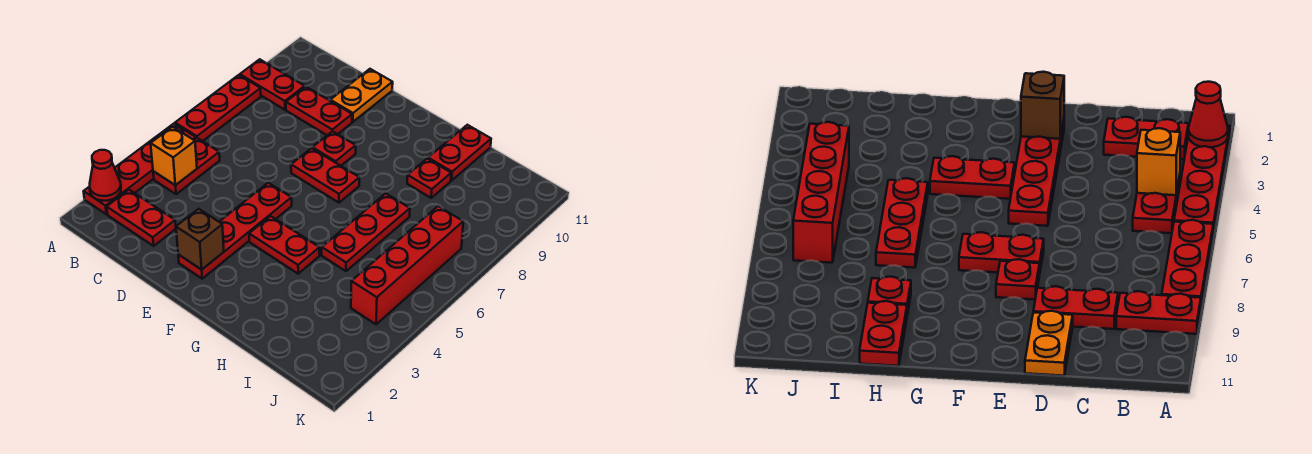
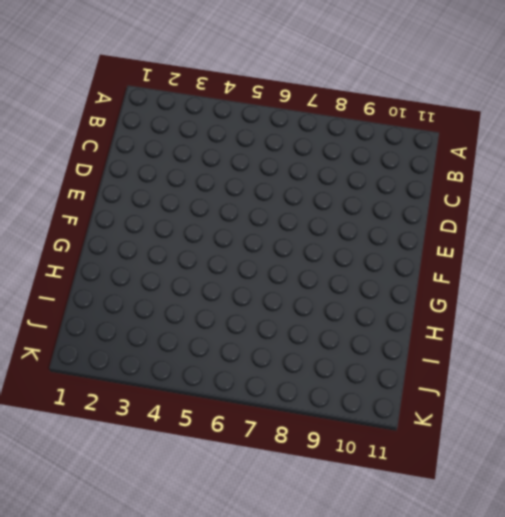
none -> red 1x4 plate [84,124,196,214]
none -> red 1x3 plate [175,75,261,141]
none -> red 1x2 plate [240,59,305,110]

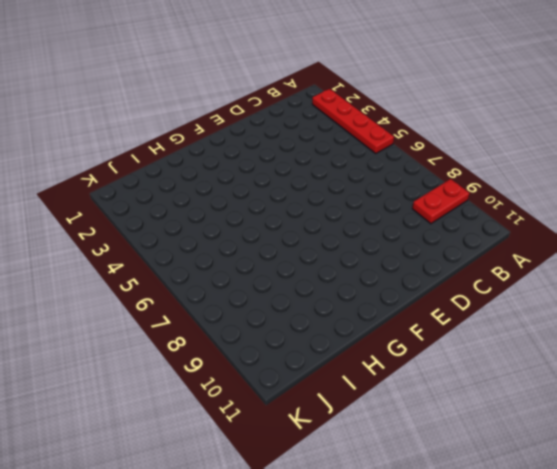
none -> red 1x3 plate [175,75,261,141]
none -> red 1x2 plate [107,190,176,246]
none -> red 1x2 plate [153,138,220,194]

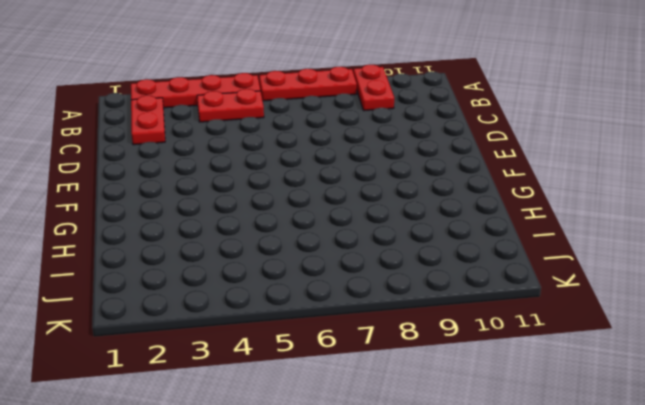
none -> red 1x2 plate [286,87,352,135]
none -> orange 1x2 plate [330,69,393,122]
none -> red 1x4 plate [178,183,292,279]

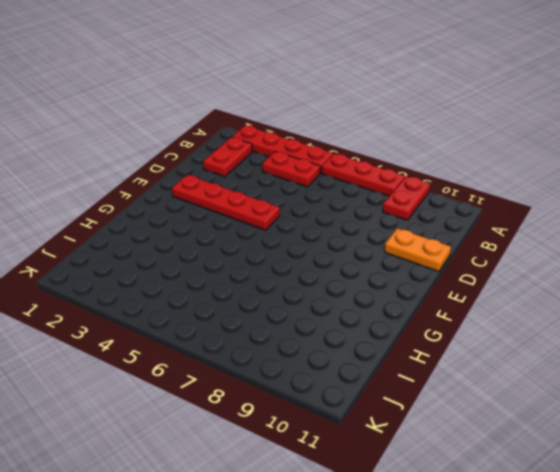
none -> red 1x2 plate [286,87,352,135]
none -> red 1x2 plate [291,148,359,203]
none -> red 1x1 plate [313,131,356,166]

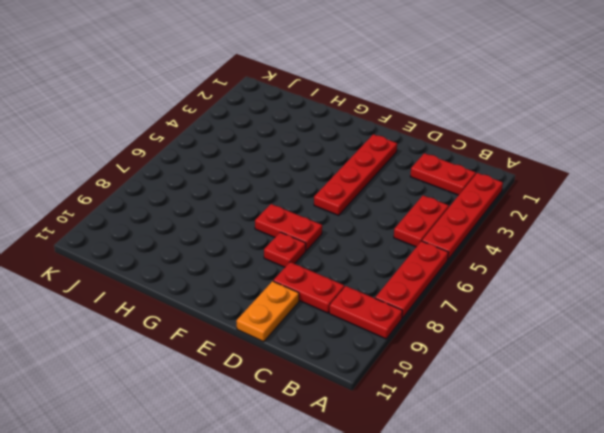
none -> red 1x2 plate [249,216,320,274]
none -> red 1x3 plate [322,193,410,271]
none -> red 1x1 plate [407,159,451,198]

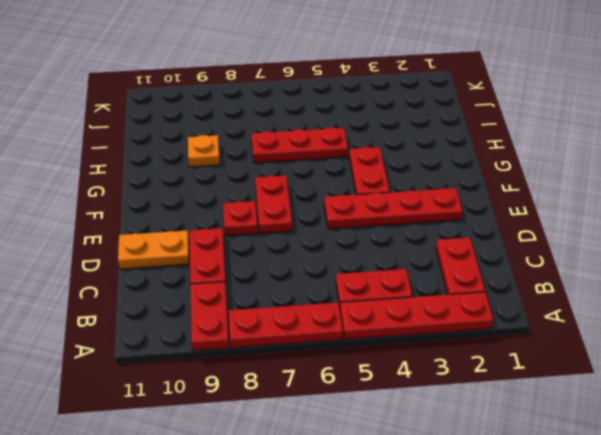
orange 1x1 plate [188,135,220,167] -> red 1x1 plate [407,159,451,198]
none -> red 1x2 plate [428,125,491,180]
none -> red 1x4 brick [351,206,463,324]
none -> red 1x1 cone [90,150,121,201]

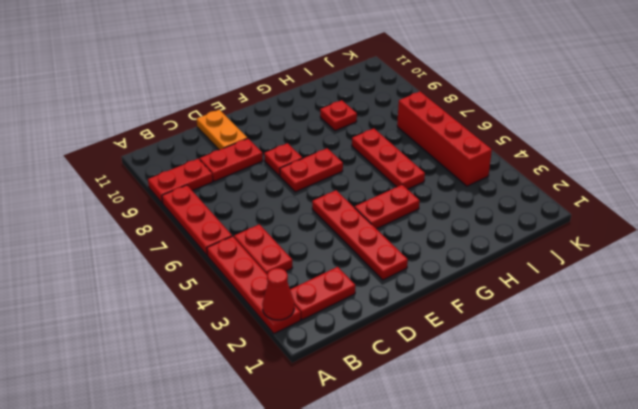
none -> red 1x2 plate [428,125,491,180]
none -> orange 1x1 brick [151,127,197,185]
none -> brown 1x1 brick [176,209,224,270]

